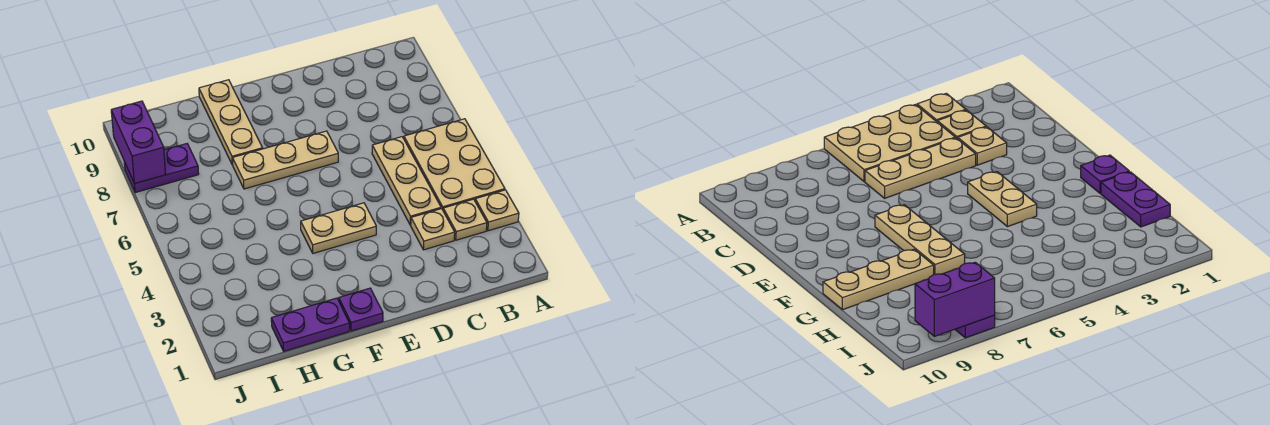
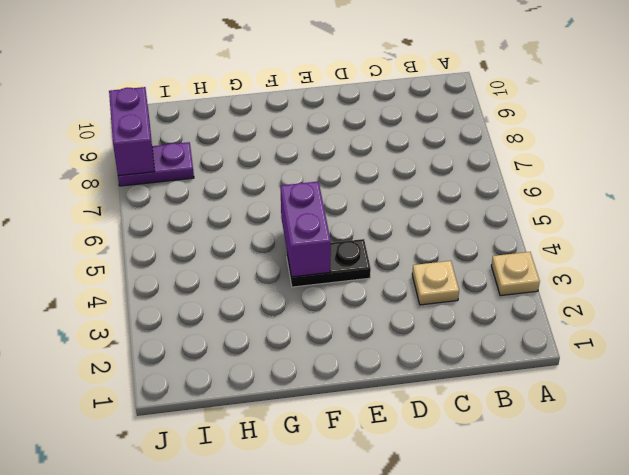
black 1x2 plate [287,239,371,287] -> tan 1x2 plate [301,203,376,253]
purple 1x2 brick [280,182,331,277] -> none
none -> tan 2x3 plate [404,119,505,210]
none -> tan 1x1 plate [443,199,487,240]
none -> tan 1x3 plate [372,137,441,225]

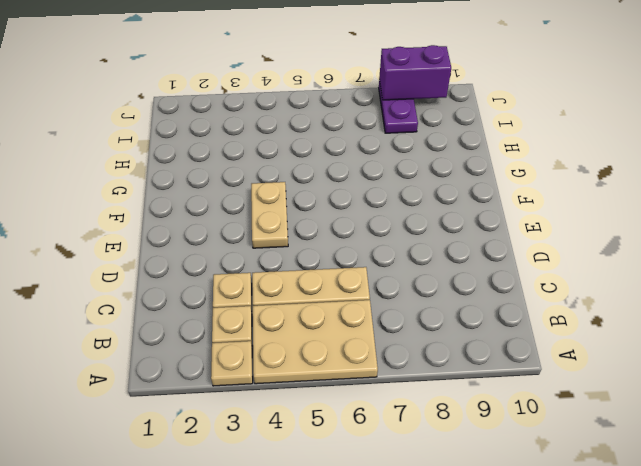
none -> tan 1x3 plate [233,131,338,189]
none -> purple 1x1 plate [339,288,383,331]
none -> purple 1x2 plate [271,298,350,351]

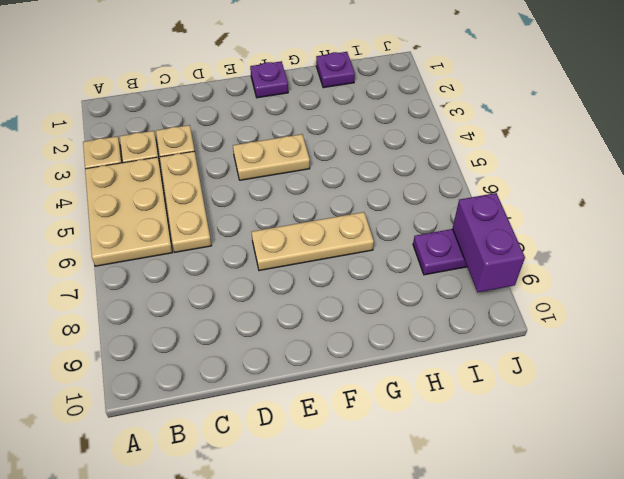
purple 1x1 plate [316,52,355,88] -> purple 1x2 plate [271,298,350,351]
none -> tan 1x3 plate [199,80,263,165]

